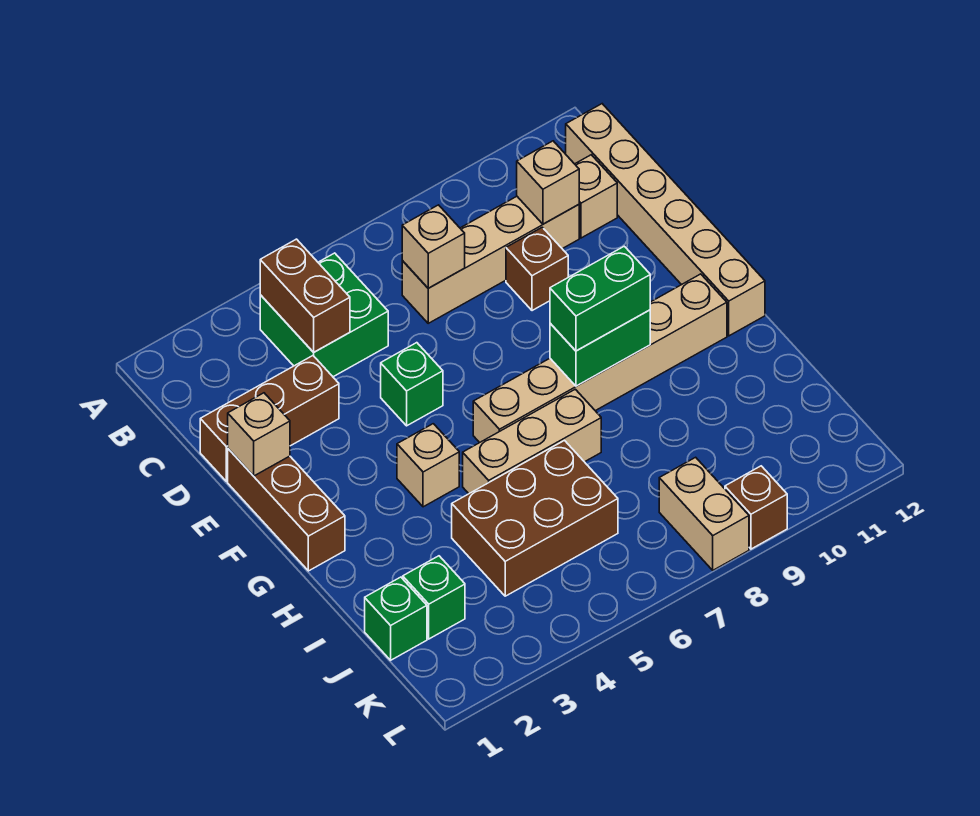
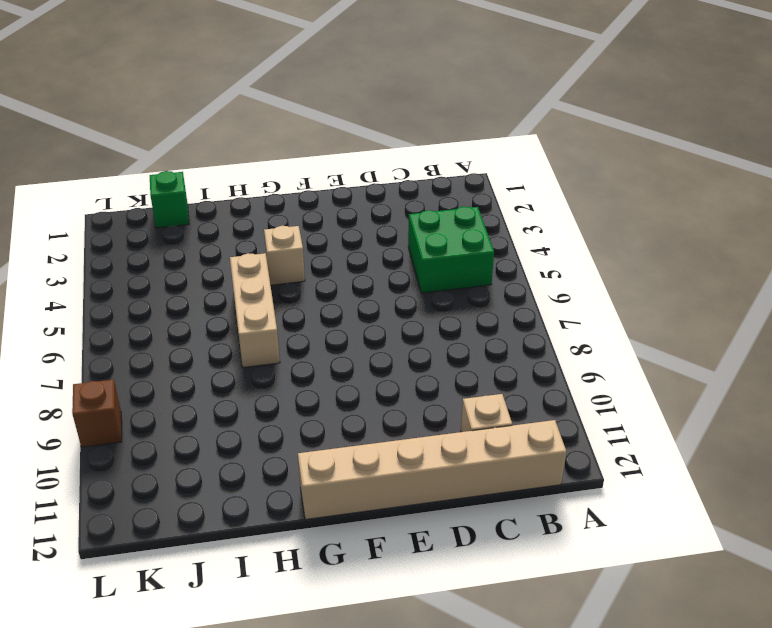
none -> tan 1x4 brick [402,196,579,323]
none -> brown 1x3 brick [200,356,339,481]
none -> brown 1x1 brick [506,227,568,311]

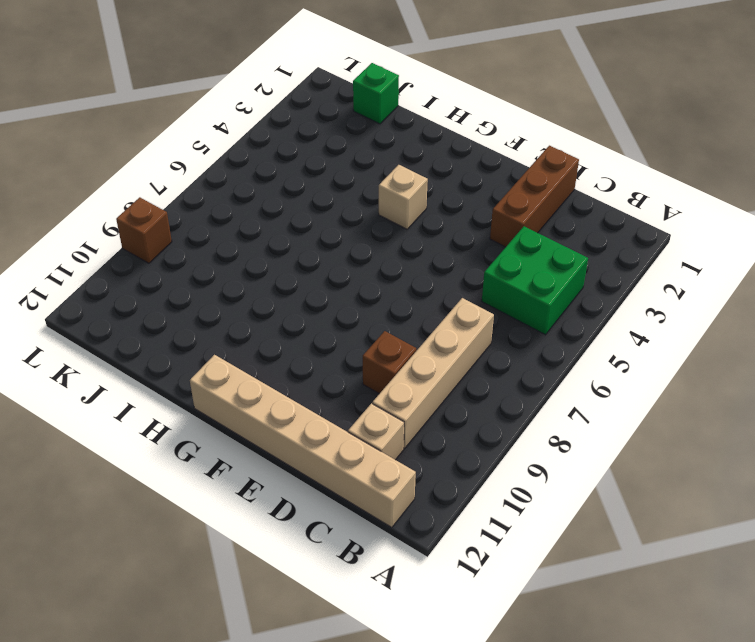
none -> brown 1x3 brick [228,449,345,571]
none -> green 1x1 brick [381,343,443,426]
none -> tan 1x6 brick [473,274,727,443]

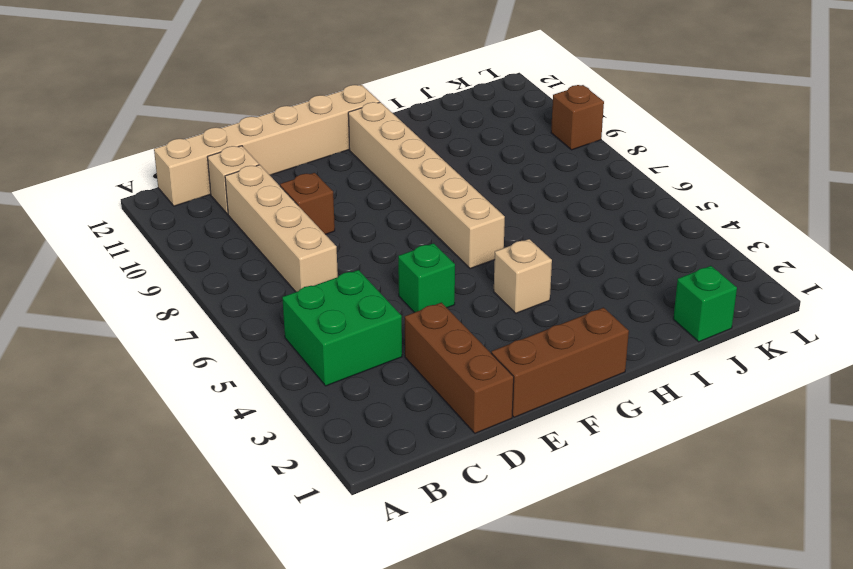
none -> tan 1x3 brick [463,389,601,494]
none -> brown 2x3 brick [452,441,618,596]
none -> green 1x1 brick [403,556,465,639]

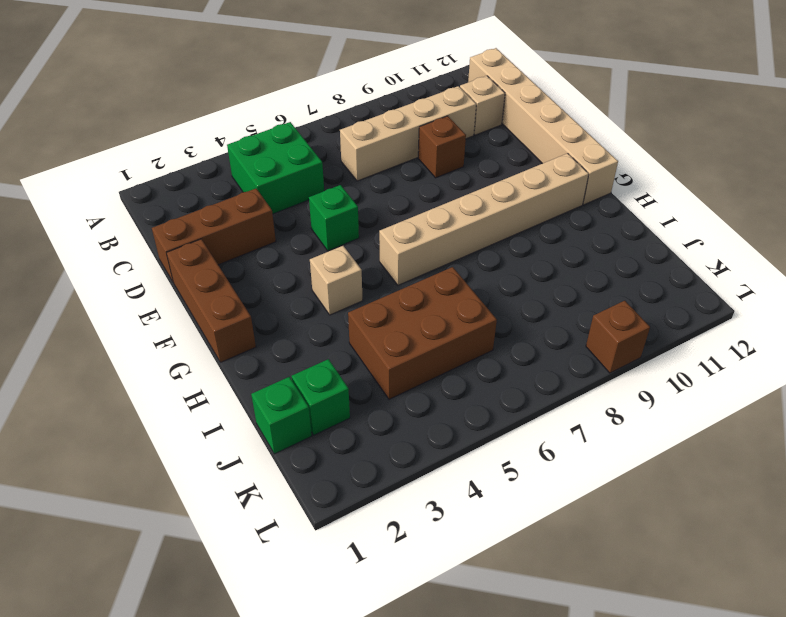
none -> tan 1x3 brick [463,389,601,494]
none -> tan 1x2 brick [659,457,749,570]
none -> brown 1x2 brick [260,239,350,352]

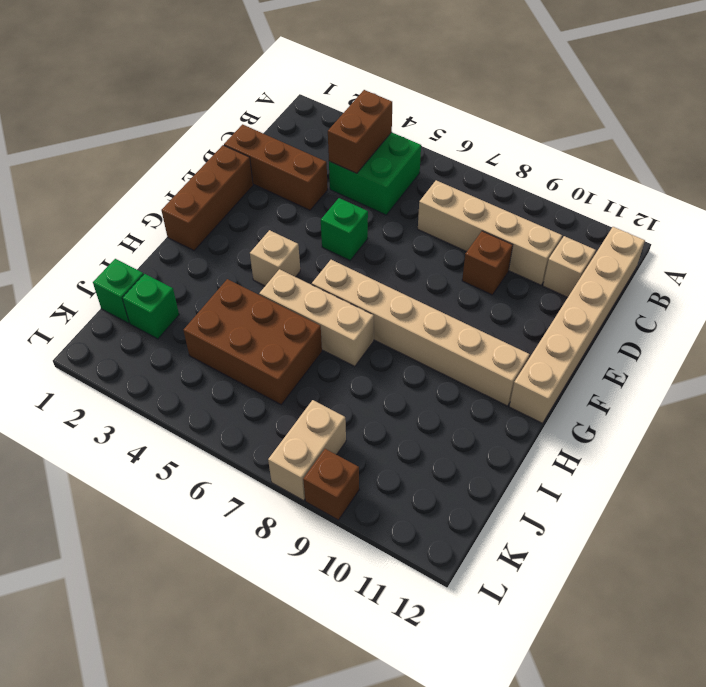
none -> tan 1x1 brick [402,205,465,288]
none -> tan 1x1 brick [517,141,579,224]
none -> tan 1x1 brick [228,393,290,476]

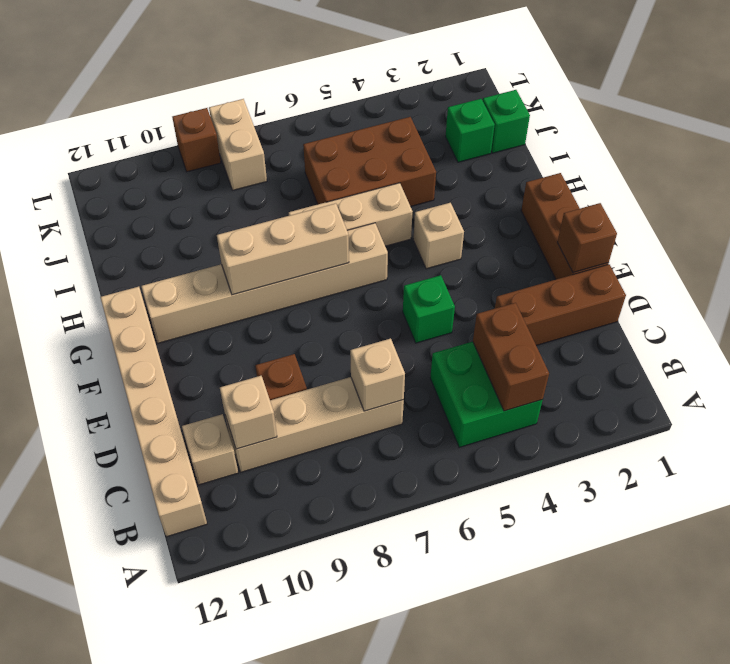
brown 1x1 brick [557,203,617,273] -> tan 1x1 brick [228,393,290,476]
tan 1x3 brick [217,203,349,295] -> green 1x2 brick [550,310,650,386]
none -> green 1x2 brick [550,246,650,351]

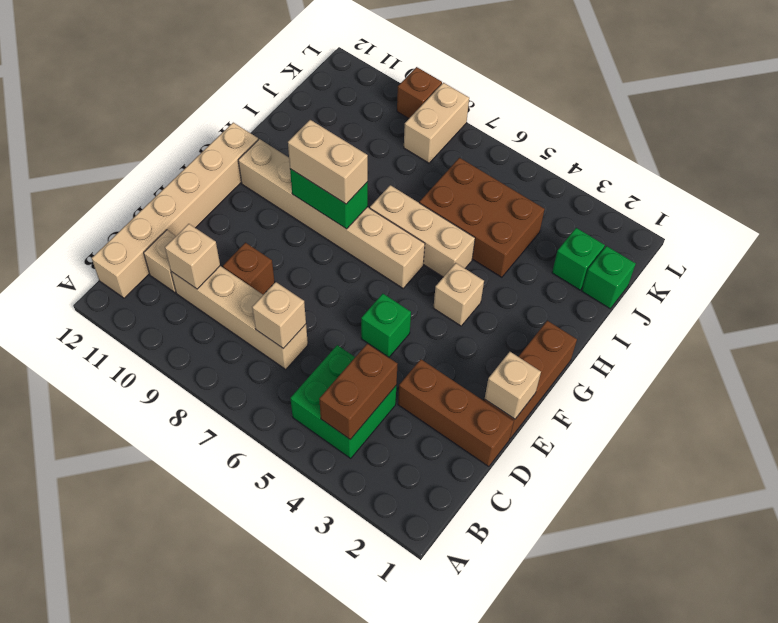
tan 1x2 brick [288,120,368,204] -> green 1x2 brick [550,246,650,351]

